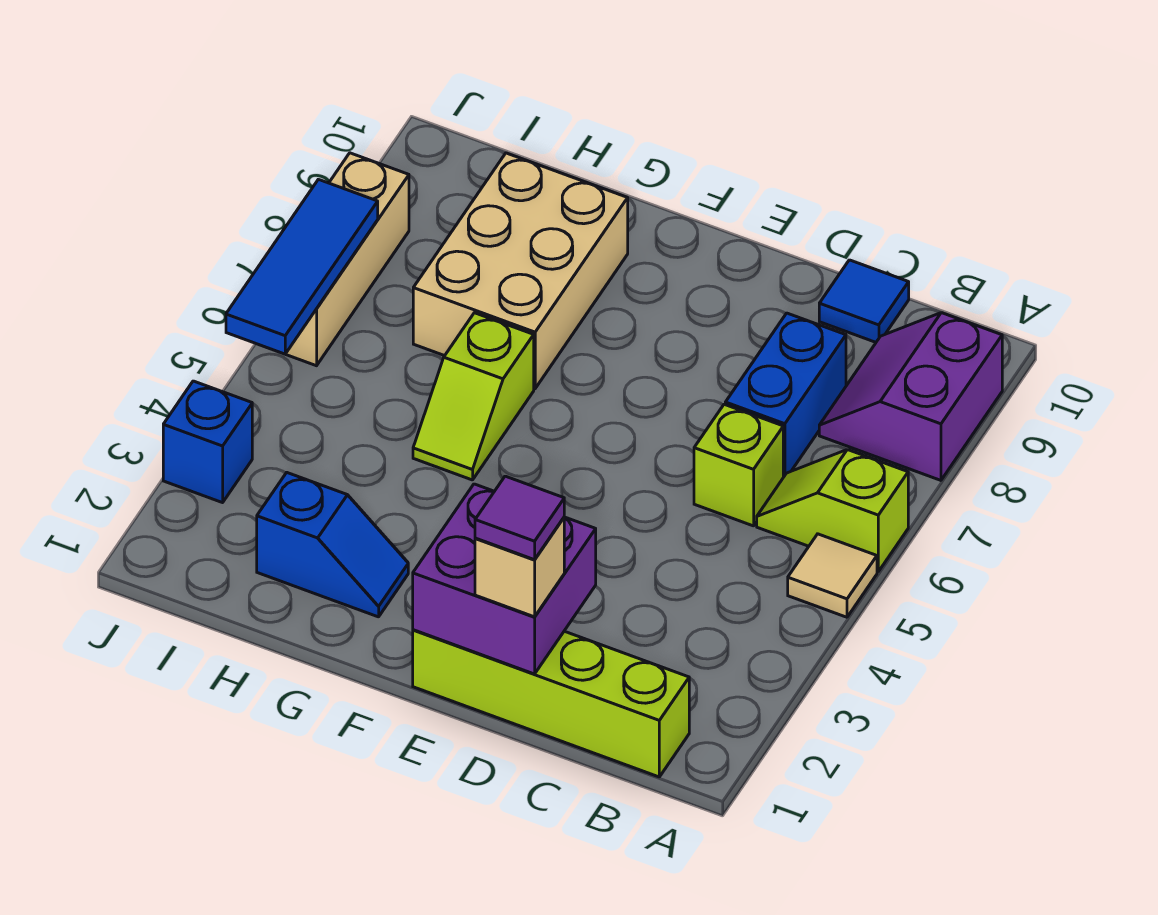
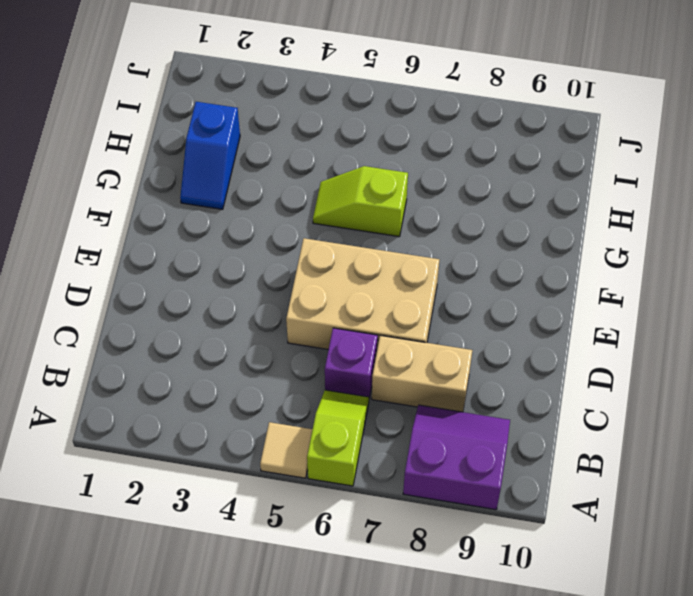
purple 1x1 brick [325,328,378,399] -> lime 1x1 brick [694,404,783,526]
tan 1x2 brick [372,335,472,412] -> blue 1x2 brick [725,313,846,477]
tan 2x3 brick [286,238,439,350] -> tan 2x3 brick moved to [413,153,628,389]
none -> lime 1x4 brick [413,630,689,777]
none -> blue 1x1 tile [819,260,909,342]
none -> blue 1x1 brick [163,381,252,503]

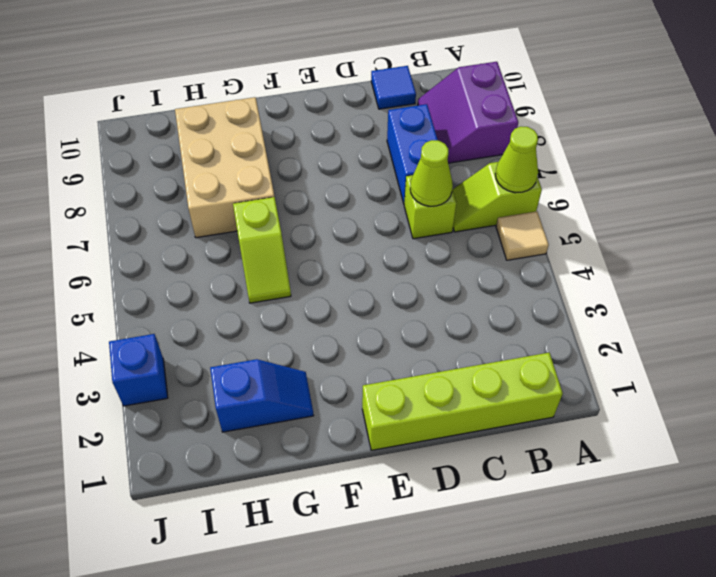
lime 1x1 cone [495,127,538,193] -> none
lime 1x1 cone [410,140,453,206] -> none
none -> tan 1x3 brick [286,153,409,366]
none -> purple 2x2 brick [413,484,596,674]
none -> blue 1x3 tile [226,179,378,354]

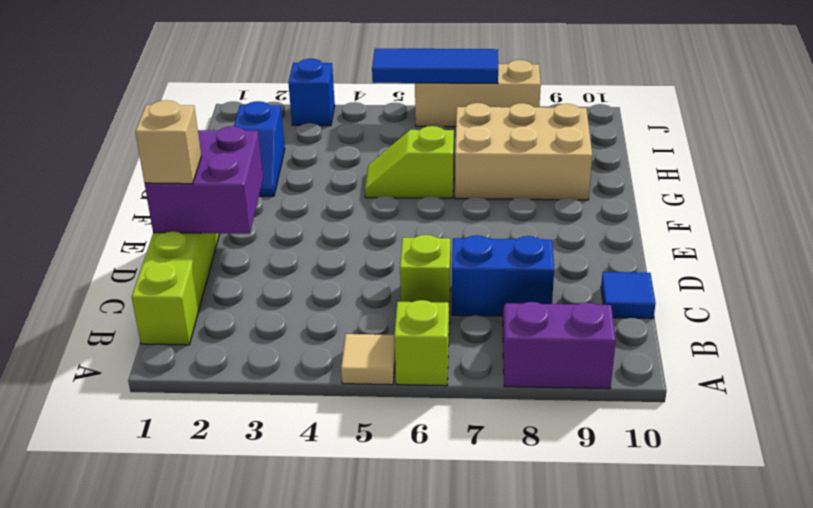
none -> purple 1x1 tile [475,476,564,560]

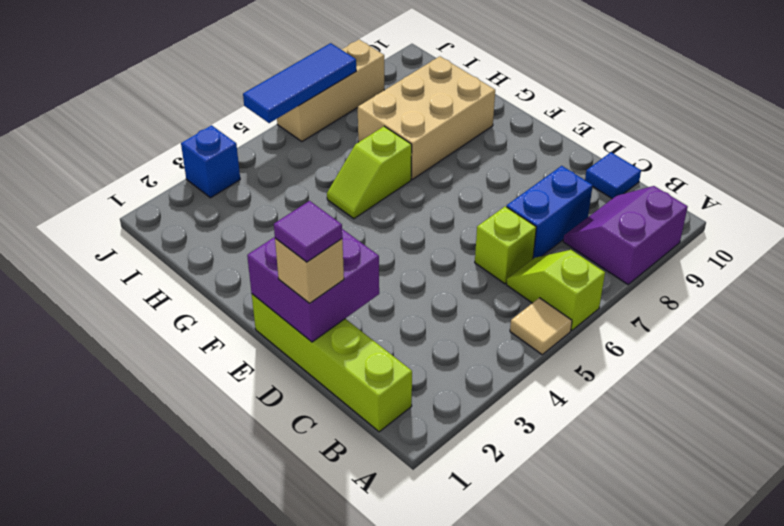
none -> blue 1x2 slope [257,473,408,617]

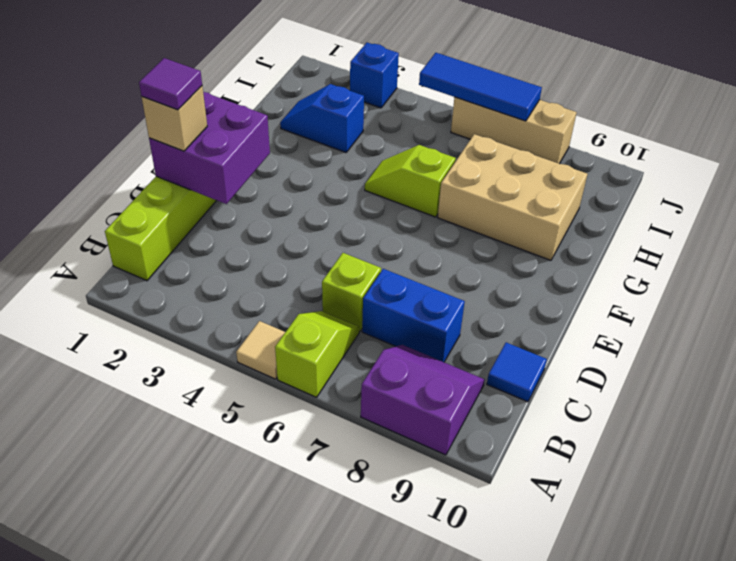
blue 1x2 slope [280,84,364,152] -> blue 1x2 slope turned to [257,473,408,617]

